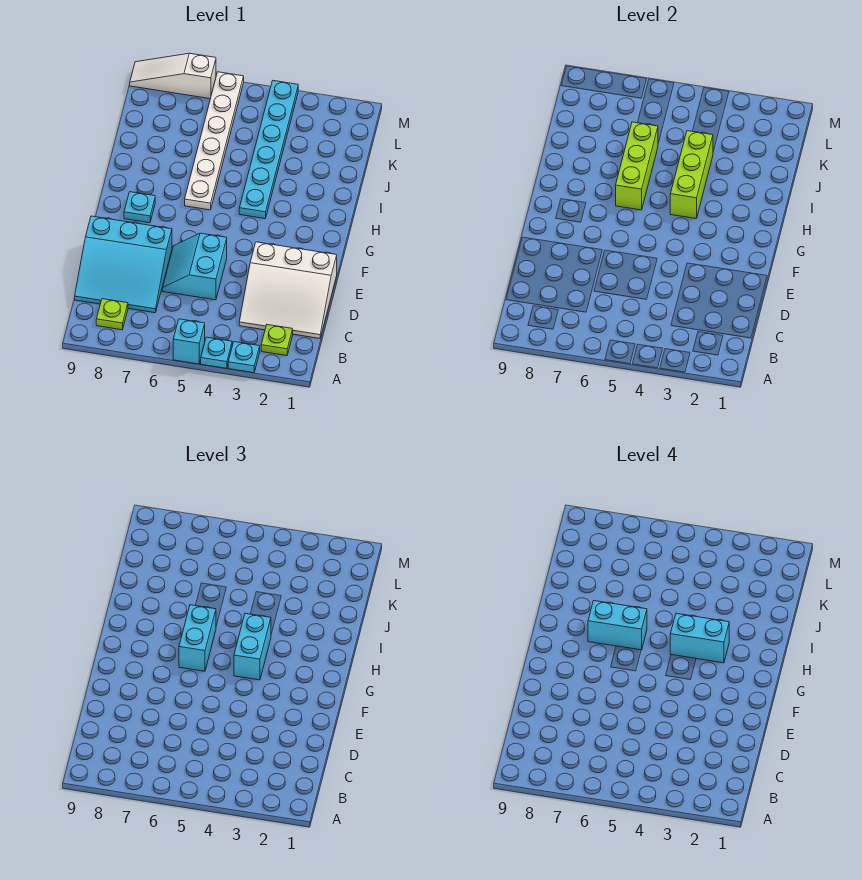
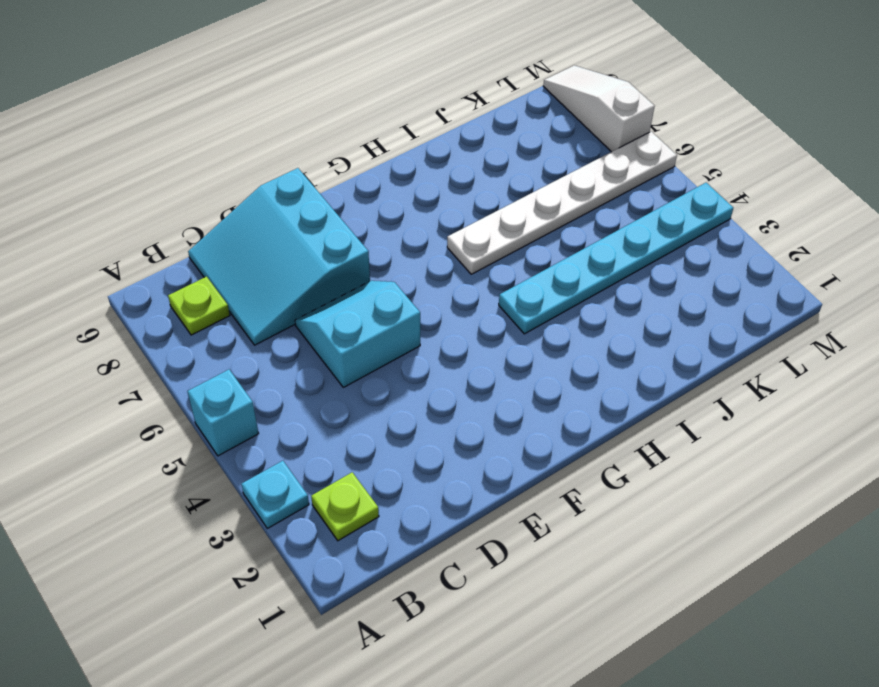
none -> cyan 1x1 plate [201,337,232,368]
none -> white 3x3 slope [239,242,337,338]
none -> cyan 1x1 plate [124,192,155,223]

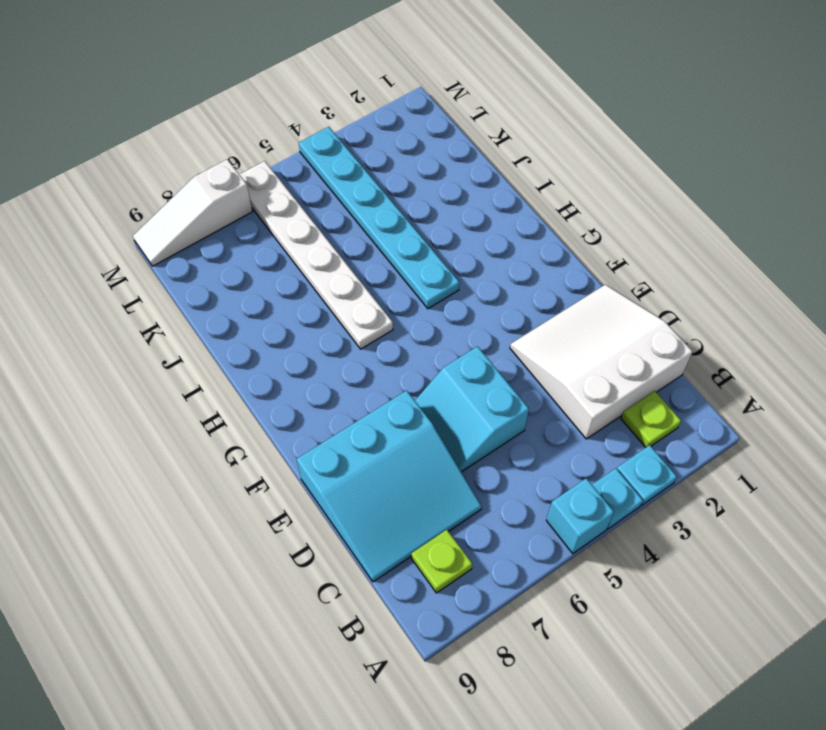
white 3x3 slope [510,285,693,439] -> white 3x3 slope turned to [239,242,337,338]
none -> cyan 1x1 plate [124,192,155,223]
none -> lime 1x3 brick [670,131,713,219]
none -> lime 1x3 brick [616,122,658,210]

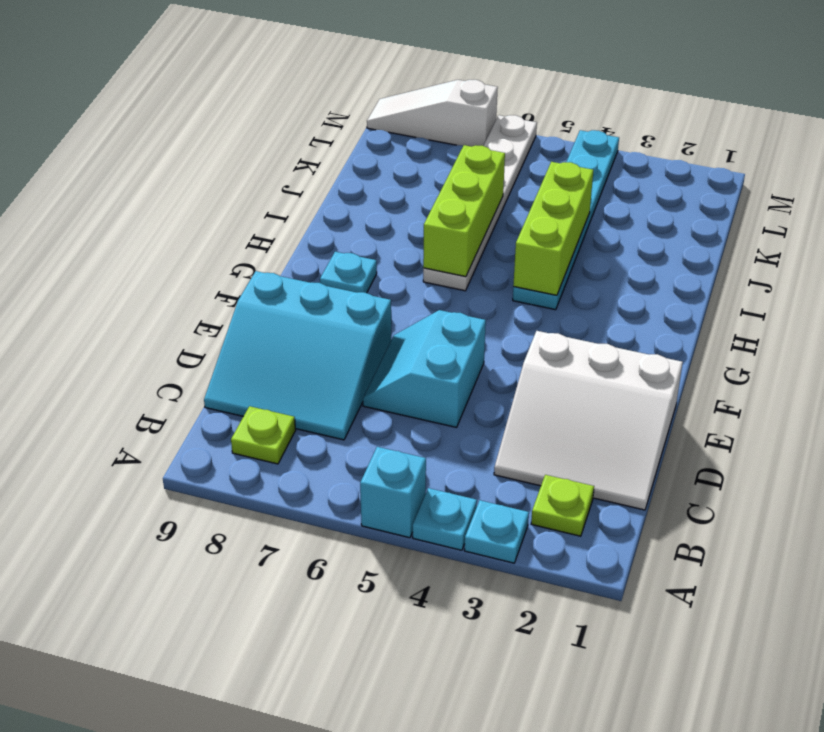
none -> cyan 1x2 brick [234,613,271,680]
none -> cyan 1x2 brick [179,605,216,671]
none -> cyan 1x2 brick [670,613,729,663]

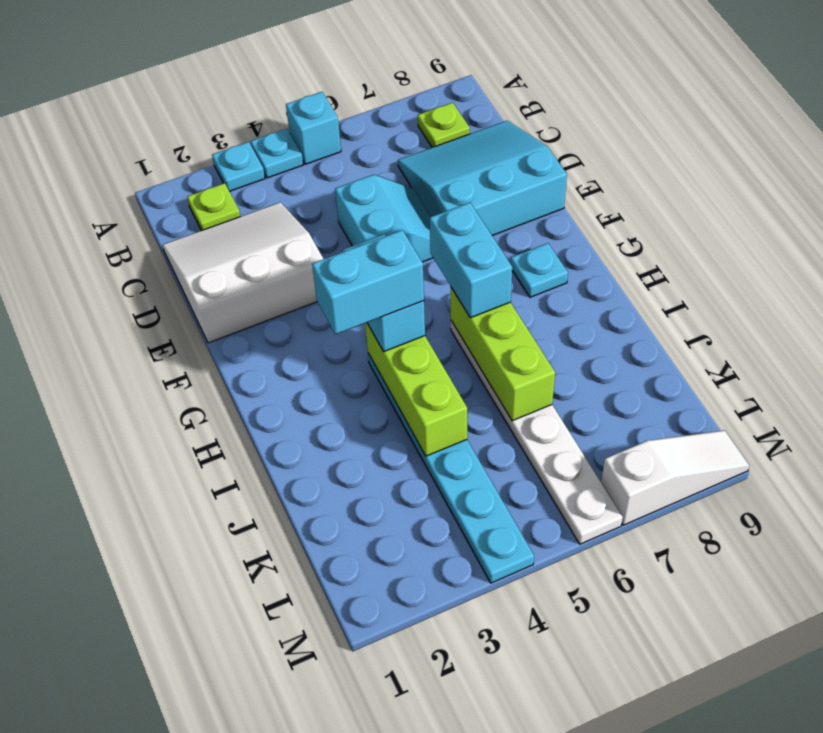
none -> cyan 1x2 brick [588,601,647,650]

